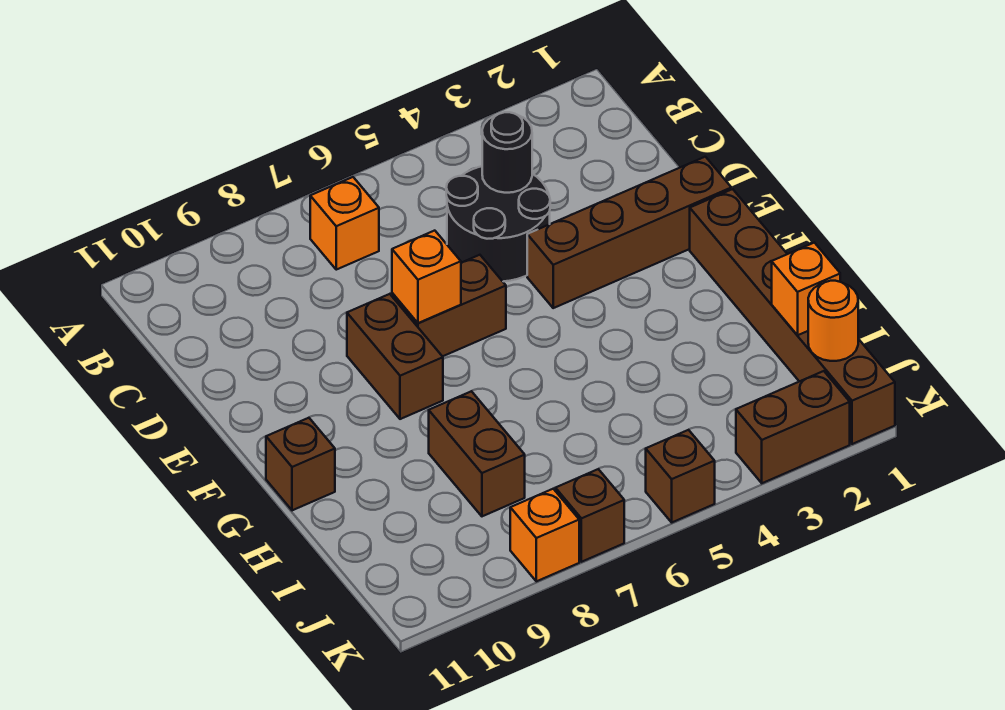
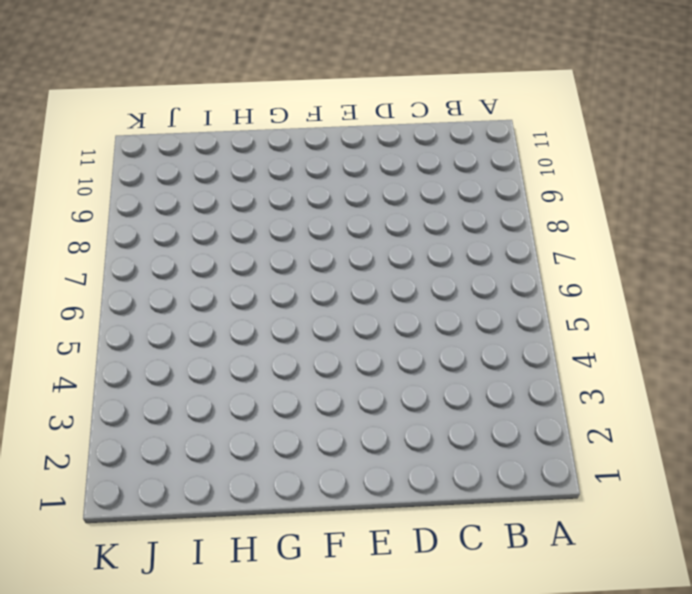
none -> orange 1x1 brick [310,177,379,270]
none -> black 2x2 round brick [446,166,550,281]
none -> brown 1x4 brick [527,157,731,308]

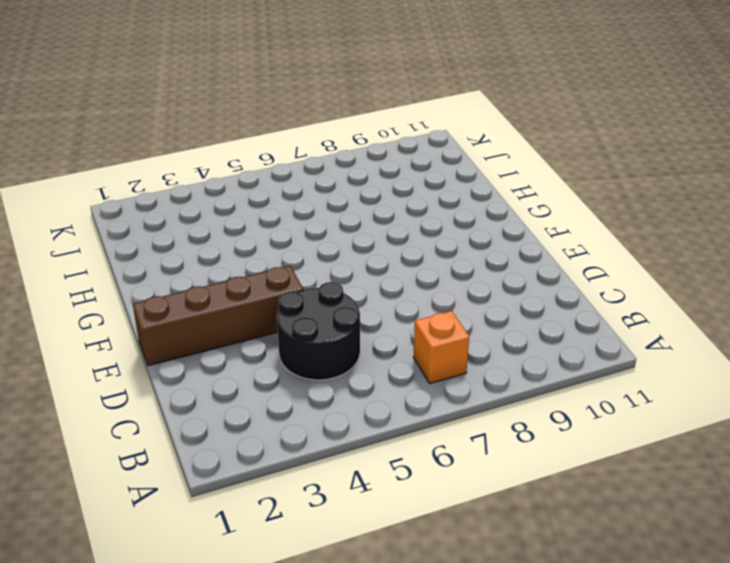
none -> brown 1x2 brick [392,255,506,356]
none -> brown 1x2 brick [347,294,443,419]
none -> brown 1x6 brick [690,189,895,444]

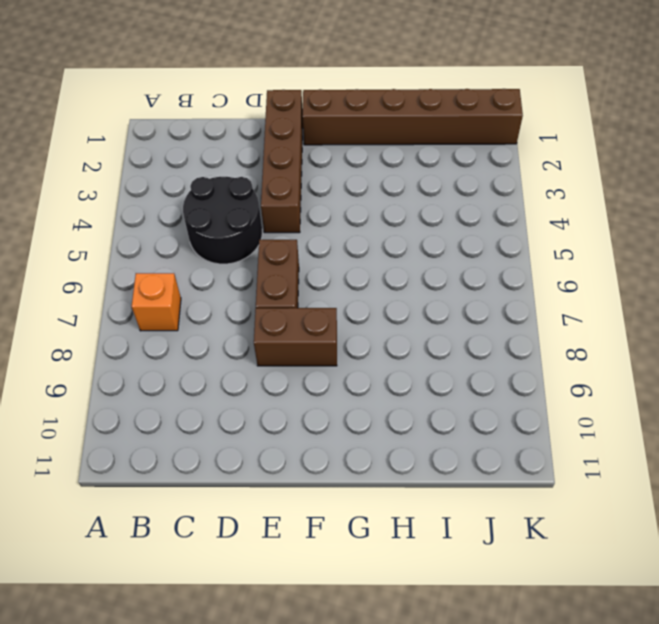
none -> brown 1x1 brick [266,418,335,510]
none -> brown 1x2 brick [429,391,525,516]
none -> brown 1x2 brick [736,371,850,483]

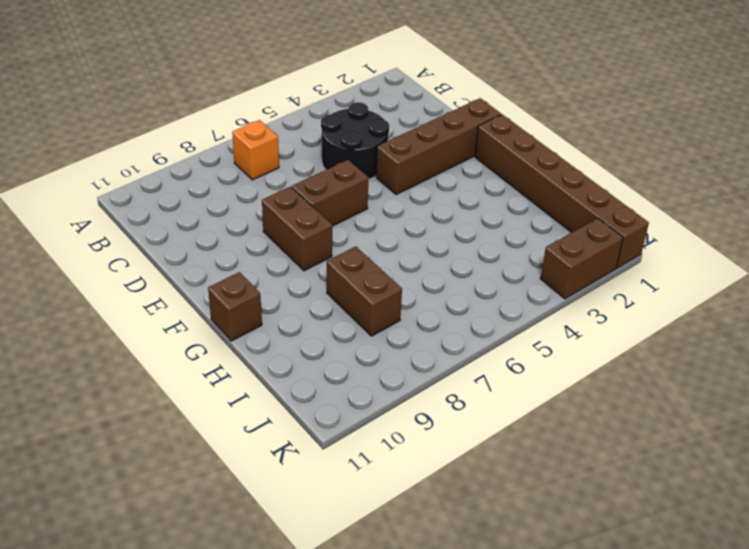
none -> brown 1x1 brick [646,430,715,522]
none -> brown 1x1 brick [555,469,624,562]
none -> orange 1x1 brick [510,489,579,581]

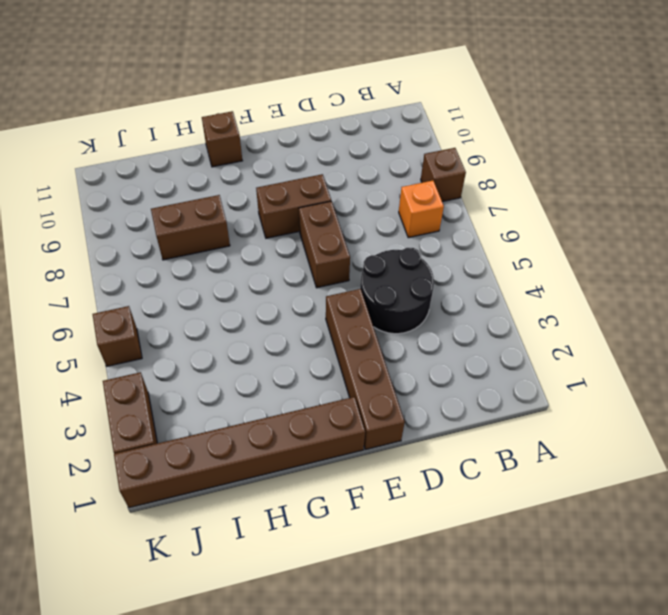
brown 1x1 brick [421,148,466,202] -> brown 1x1 brick moved to [555,469,624,562]
none -> orange 1x1 brick [510,489,579,581]
none -> black 1x1 round brick [482,112,532,193]
none -> orange 1x1 brick [392,231,461,323]

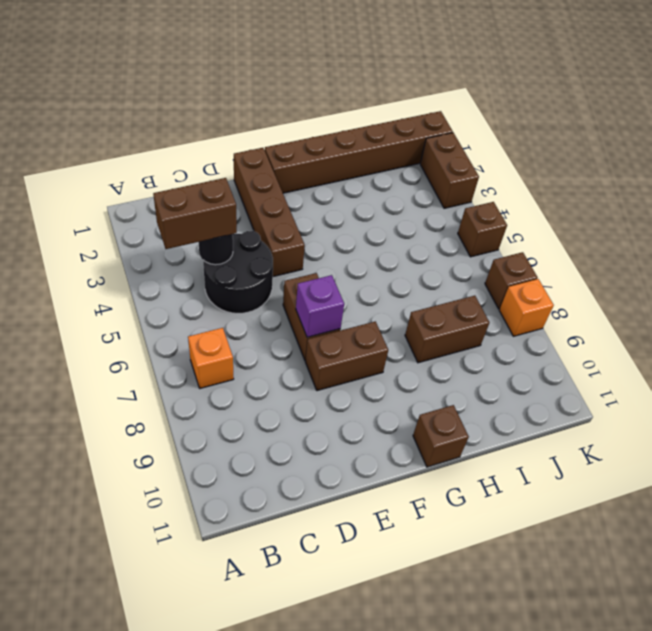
brown 1x2 brick [153,178,237,249] -> none
purple 1x1 brick [296,275,344,337] -> orange 1x1 brick [392,231,461,323]
none -> orange 1x1 brick [772,243,840,335]
none -> orange 1x1 round brick [808,281,858,361]

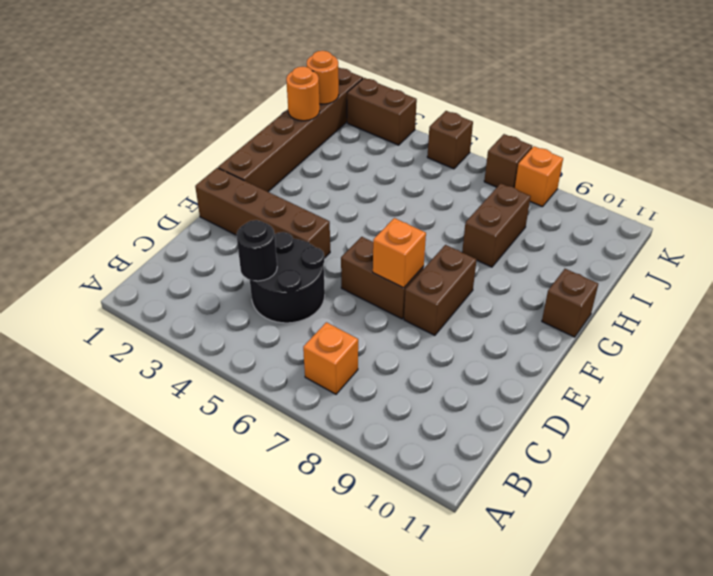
orange 1x1 round brick [286,66,320,121] -> orange 1x1 brick [772,243,840,335]

